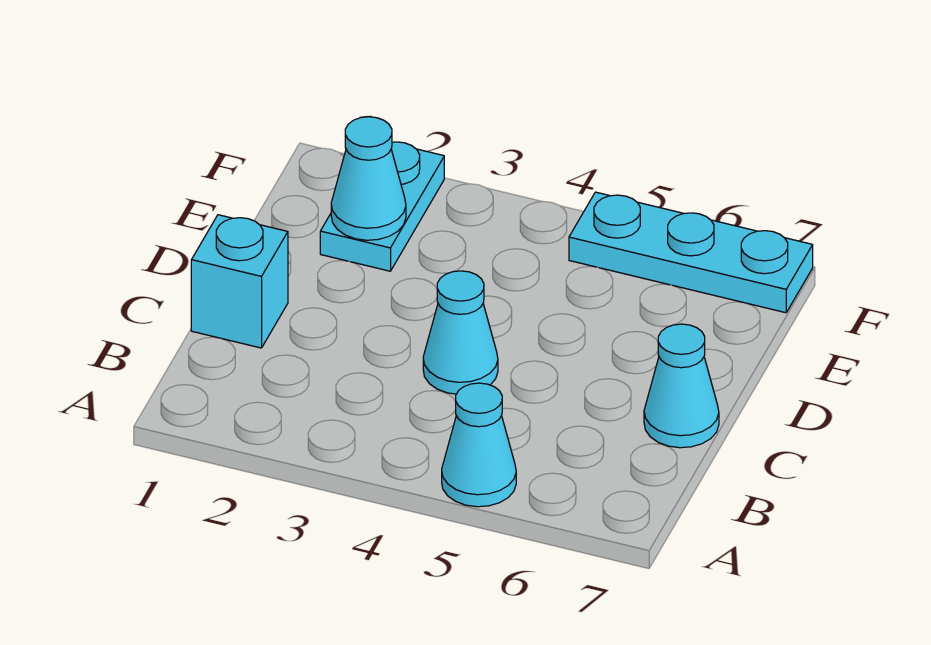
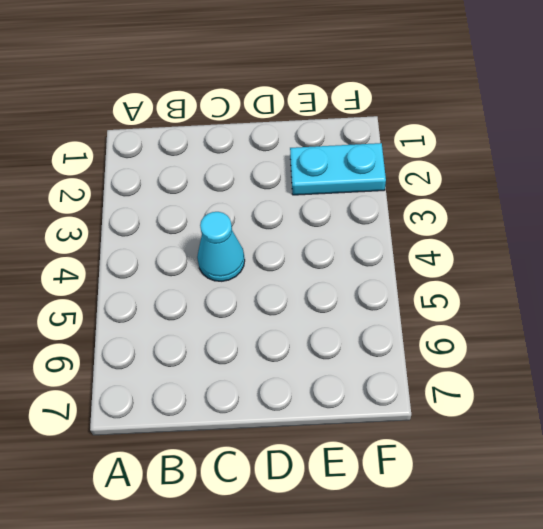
none -> cyan 1x1 cone [442,383,516,507]
none -> cyan 1x1 brick [191,215,288,348]

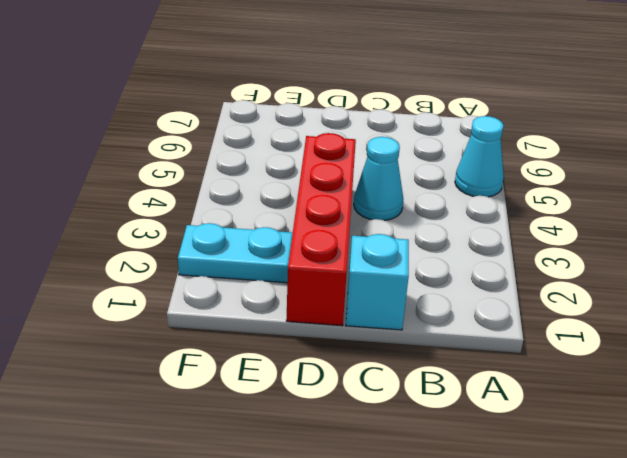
red 1x4 brick [286,133,356,326] -> none
none -> cyan 1x1 cone [644,324,719,448]
none -> cyan 1x3 plate [569,192,813,313]

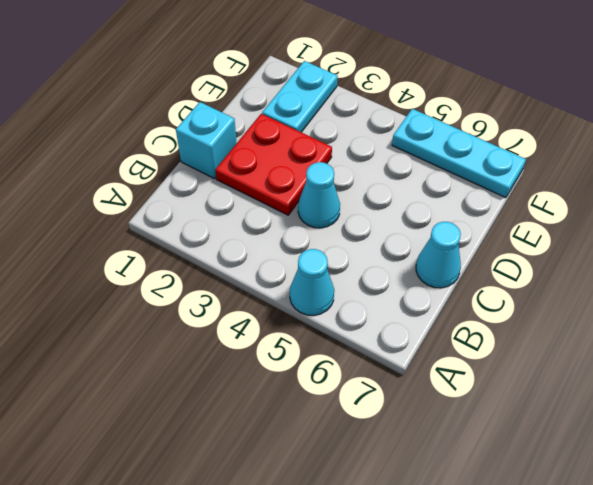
red 2x2 plate [215,114,332,215] -> none
none -> cyan 1x1 cone [331,117,406,240]

